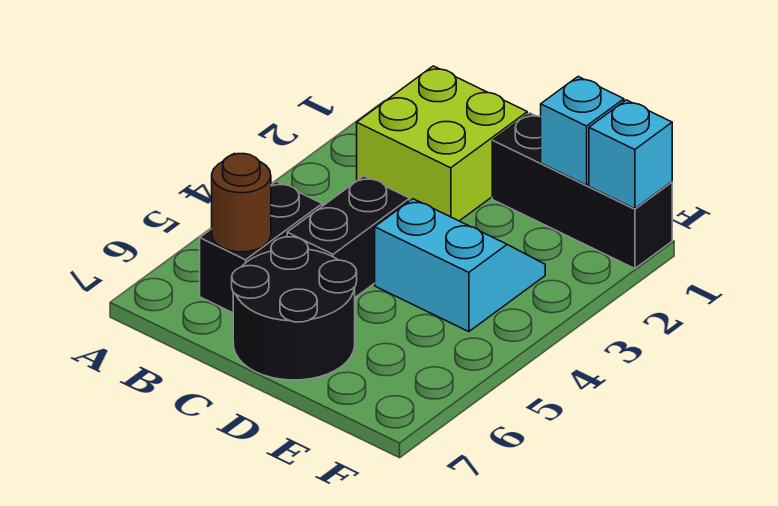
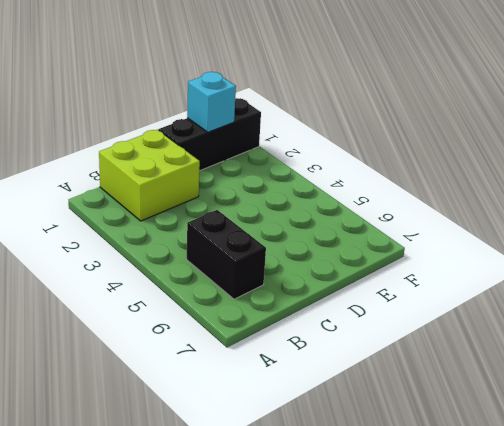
none -> black 1x2 brick [287,176,410,297]
none -> black 2x2 round brick [232,237,357,380]

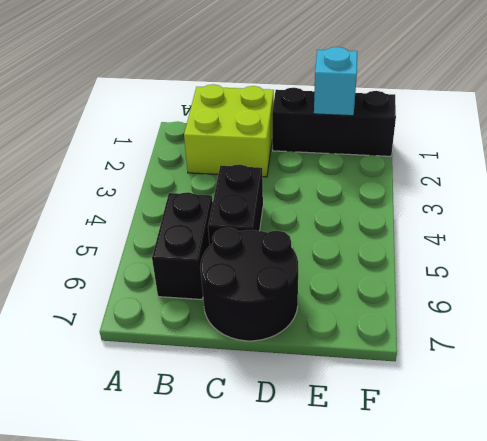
none -> cyan 2x2 slope [375,199,545,332]
none -> brown 1x1 round brick [212,154,271,252]

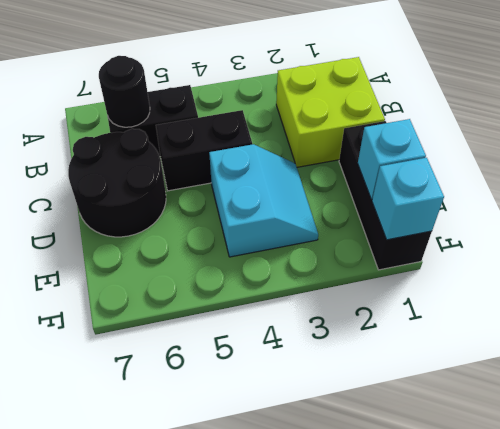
black 1x1 round brick [99,56,150,127] -> brown 1x1 round brick [212,154,271,252]

